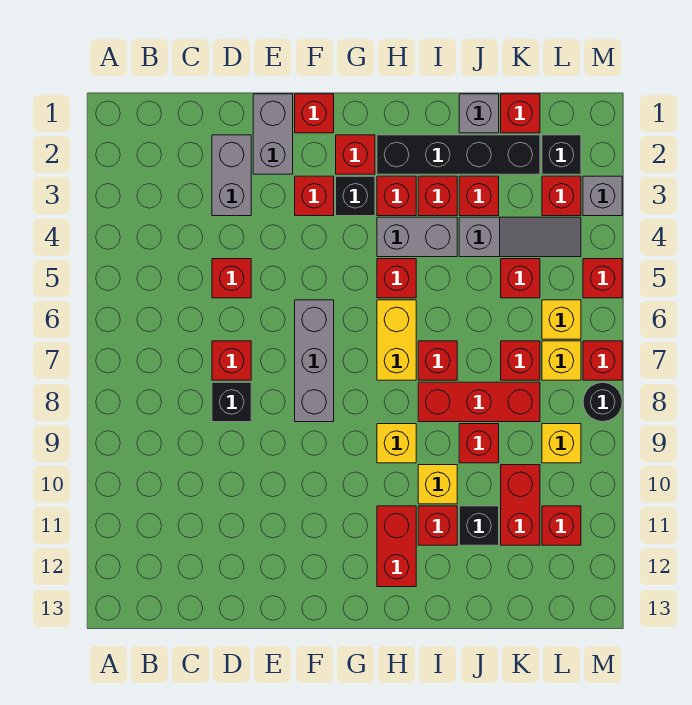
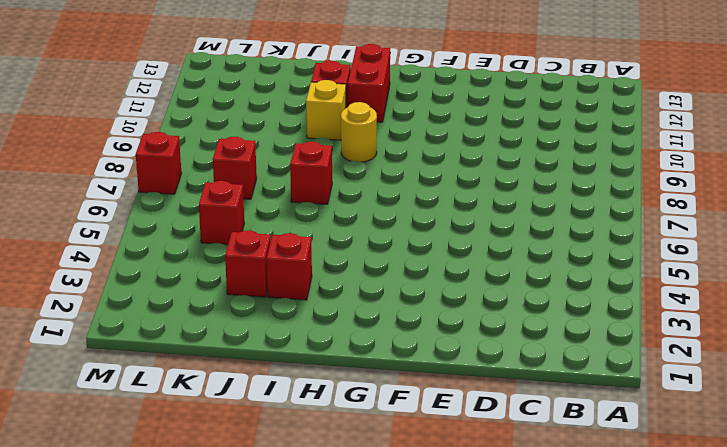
yellow 1x1 round brick [341,102,377,162] -> yellow 1x1 brick [377,424,416,463]
none -> grey 1x2 brick [212,135,251,216]
none -> red 1x1 brick [212,259,251,298]
none -> red 1x1 brick [212,341,251,380]
none -> black 1x1 brick [212,382,251,422]

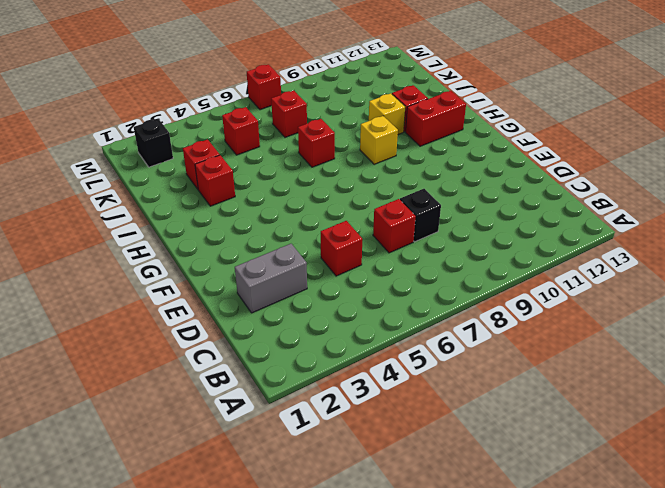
none -> grey 1x2 brick [253,94,293,174]
none -> red 1x1 brick [295,94,334,133]
none -> red 1x1 brick [295,176,334,216]
none -> grey 1x3 brick [295,300,334,422]

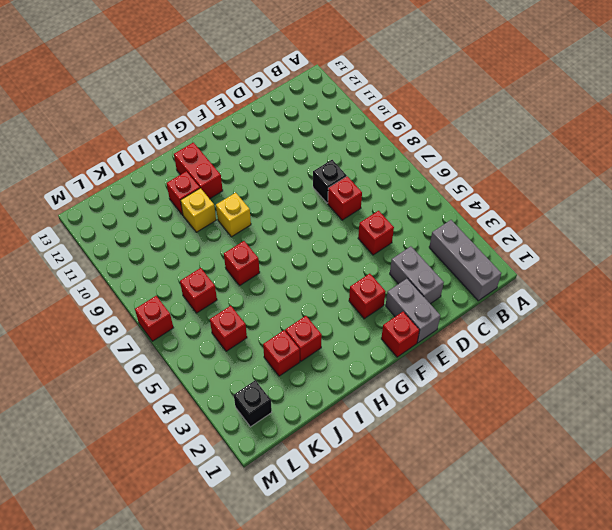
grey 1x3 brick [429,220,501,301] -> grey 1x3 brick moved to [295,300,334,422]
none -> red 1x1 brick [336,135,375,174]
none -> black 1x1 brick [336,176,375,216]
none -> black 1x4 brick [377,135,540,174]
none -> red 1x1 brick [377,176,416,216]

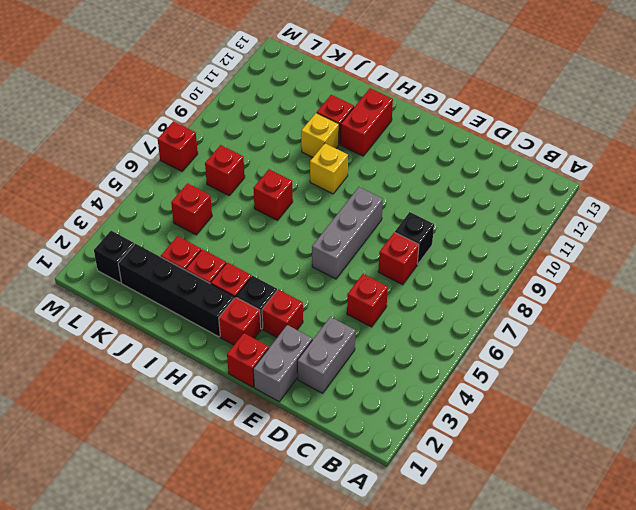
none -> grey 1x2 brick [377,217,457,257]
none -> red 1x1 brick [377,259,416,298]
none -> yellow 1x2 brick [377,300,416,380]
none -> red 1x3 brick [418,382,540,422]

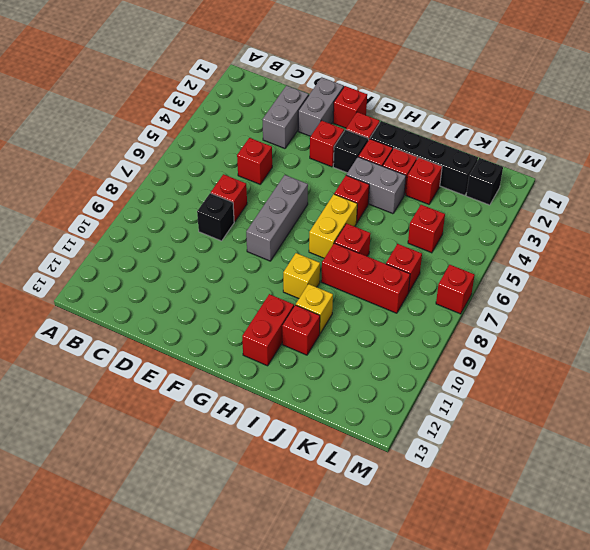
none -> grey 1x1 brick [459,94,499,133]
none -> grey 1x3 slope [459,217,581,257]
none -> red 1x1 brick [459,424,499,463]
none -> black 1x1 brick [459,506,499,545]

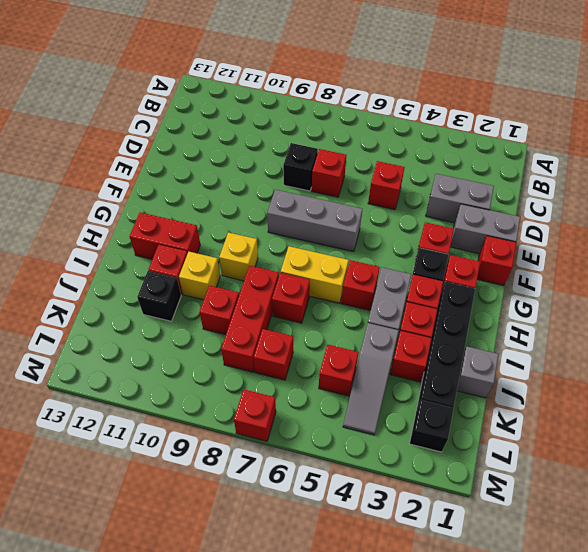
none -> red 1x1 brick [501,94,540,133]
none -> red 1x2 brick [501,465,540,545]
none -> red 1x1 brick [542,176,581,216]
none -> yellow 1x1 brick [542,300,581,339]

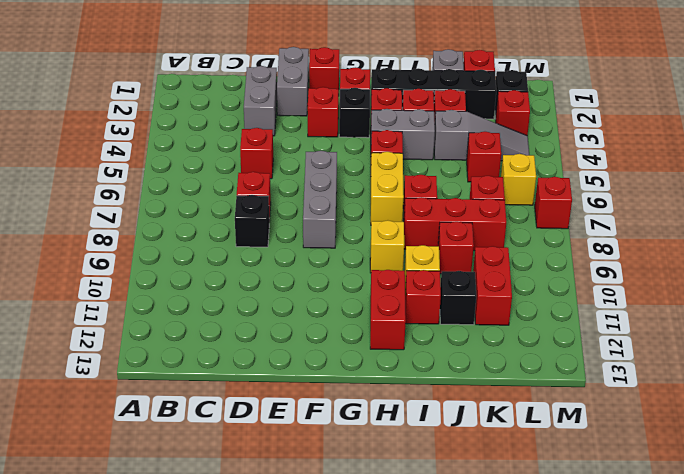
none -> yellow 1x1 brick [542,341,581,380]
none -> yellow 1x1 brick [542,424,581,463]
none -> red 1x1 brick [542,506,581,545]
none -> grey 1x1 brick [583,176,622,216]

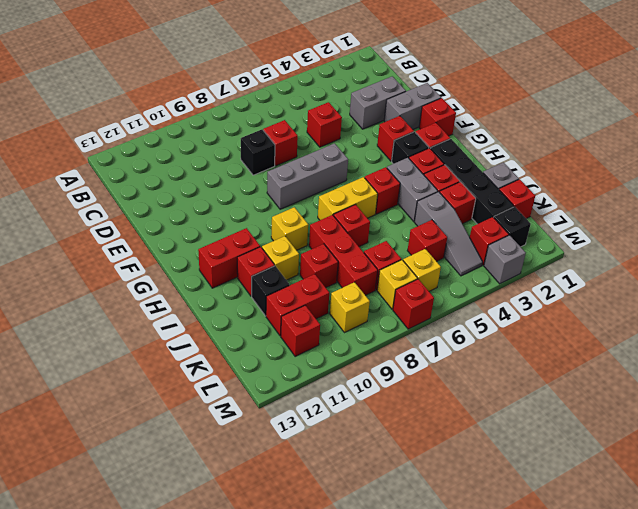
none -> red 1x1 brick [583,259,622,298]
none -> black 1x1 round brick [583,382,622,422]

